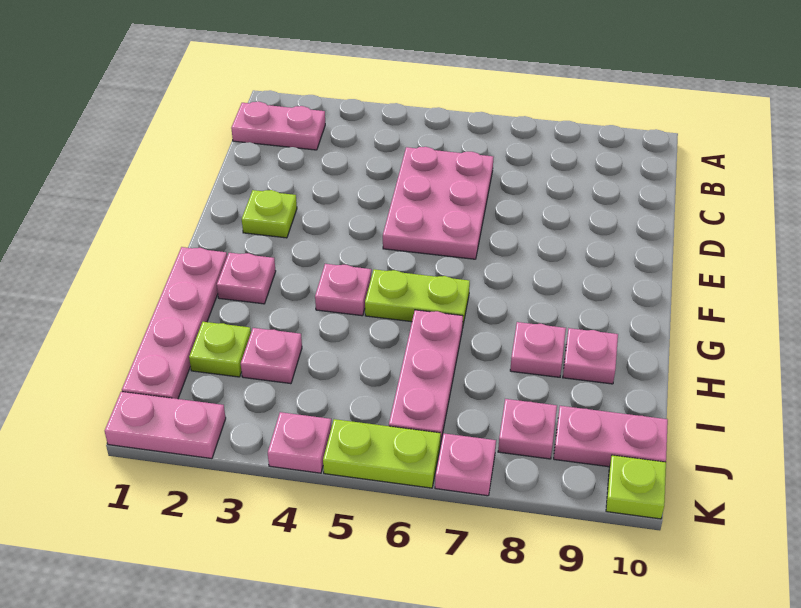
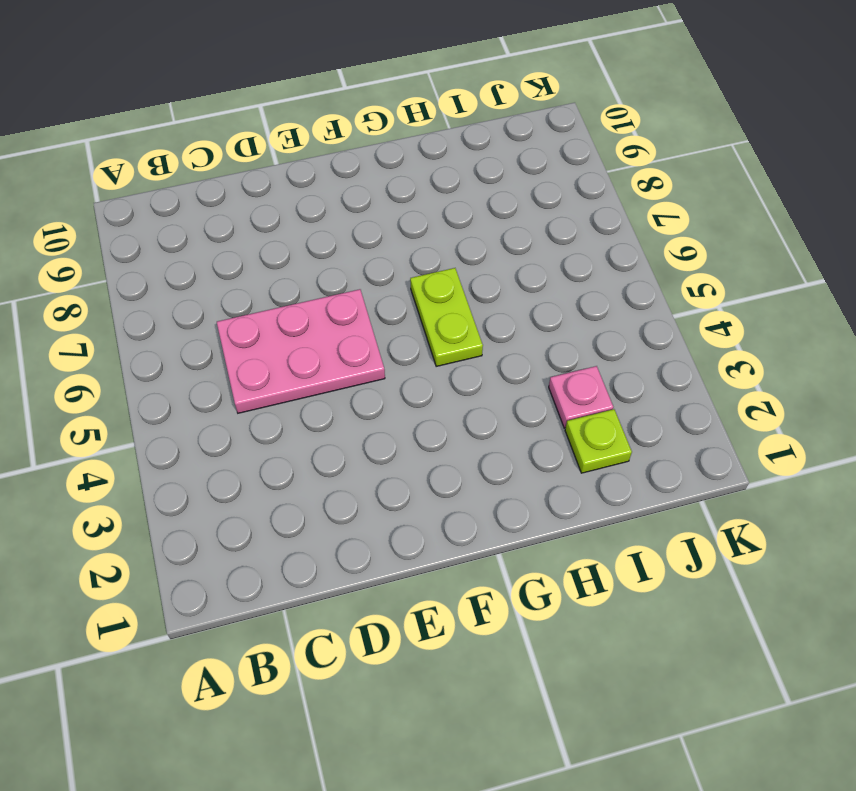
none -> pink 1x2 plate [231,102,325,150]
none -> lime 1x1 plate [242,190,297,238]
none -> pink 1x4 plate [122,247,227,399]

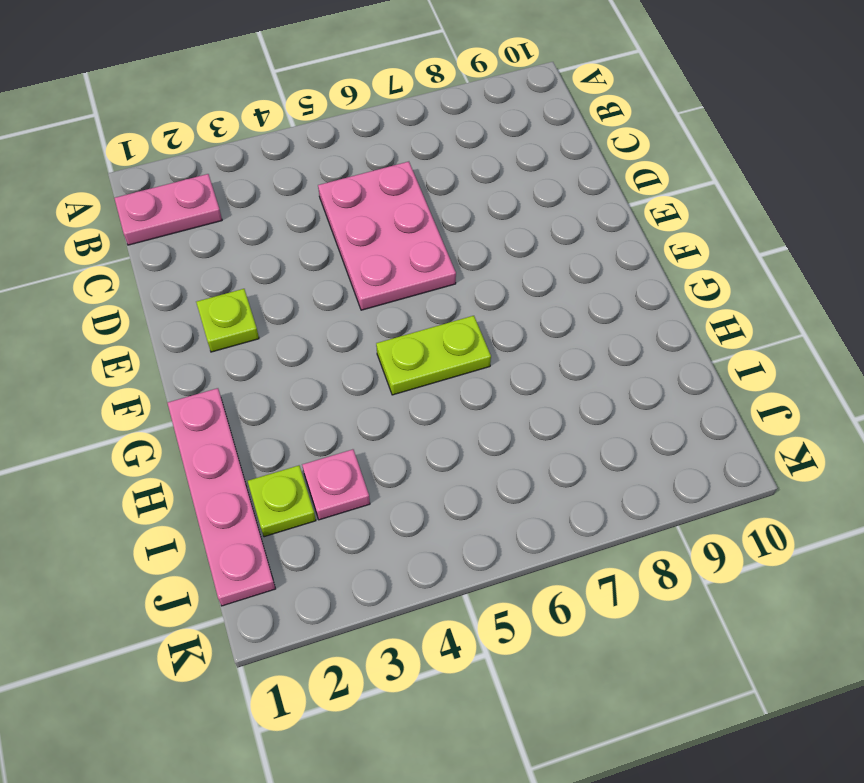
none -> pink 1x1 plate [217,253,276,304]
none -> pink 1x1 plate [315,264,371,316]
none -> pink 1x3 plate [389,310,463,444]

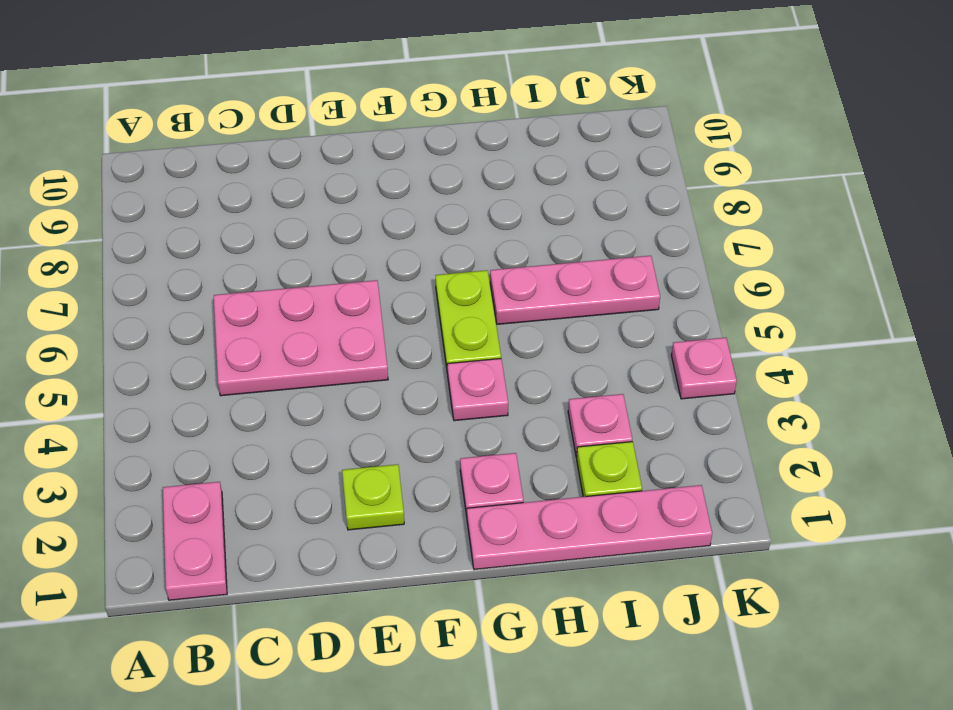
none -> pink 1x1 plate [510,322,566,377]
none -> pink 1x1 plate [563,328,618,384]
none -> pink 1x1 plate [498,399,557,459]

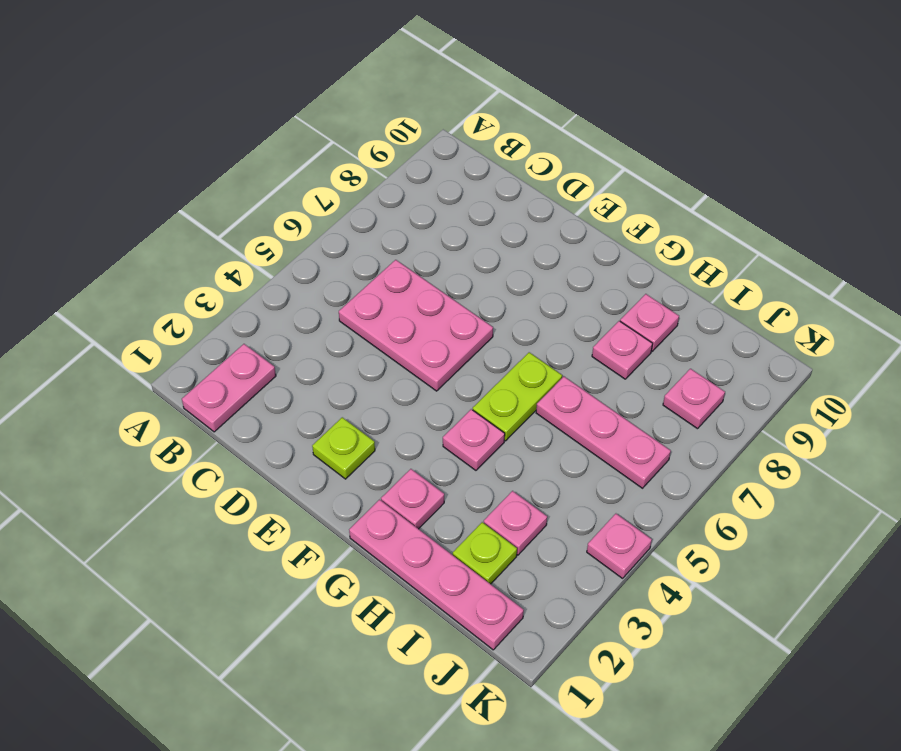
none -> pink 1x2 plate [554,406,668,467]
none -> pink 1x2 plate [105,392,226,459]
none -> lime 1x2 plate [323,419,441,488]

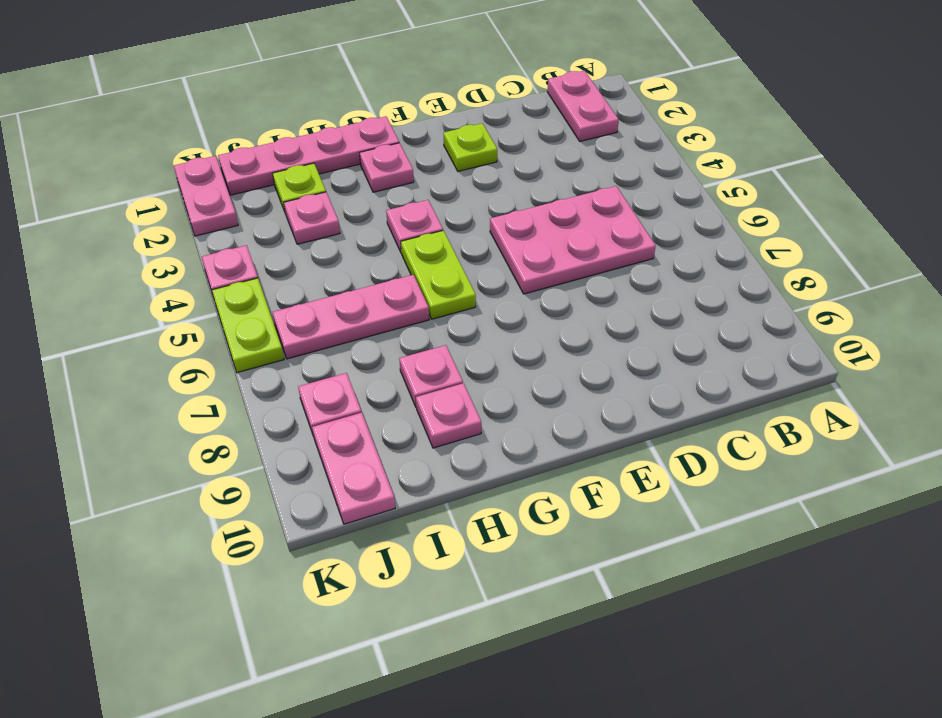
none -> pink 1x1 plate [435,433,496,496]
none -> lime 1x1 plate [606,455,666,519]

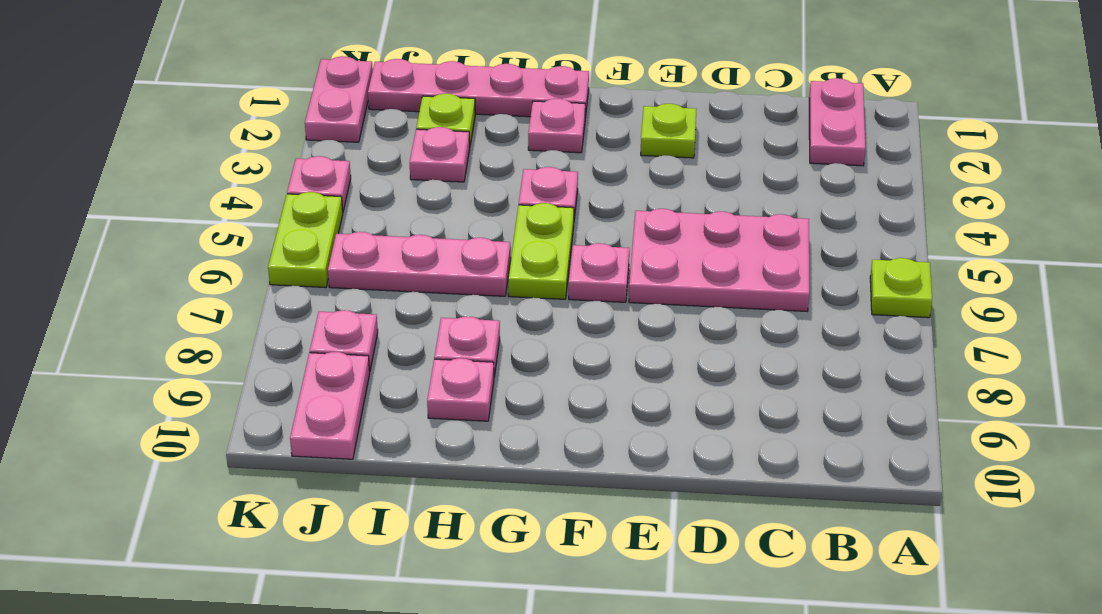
lime 1x1 plate [870,258,932,318] -> lime 1x1 plate moved to [606,455,666,519]
pink 1x1 plate [569,243,629,302] -> pink 1x1 plate moved to [435,433,496,496]

